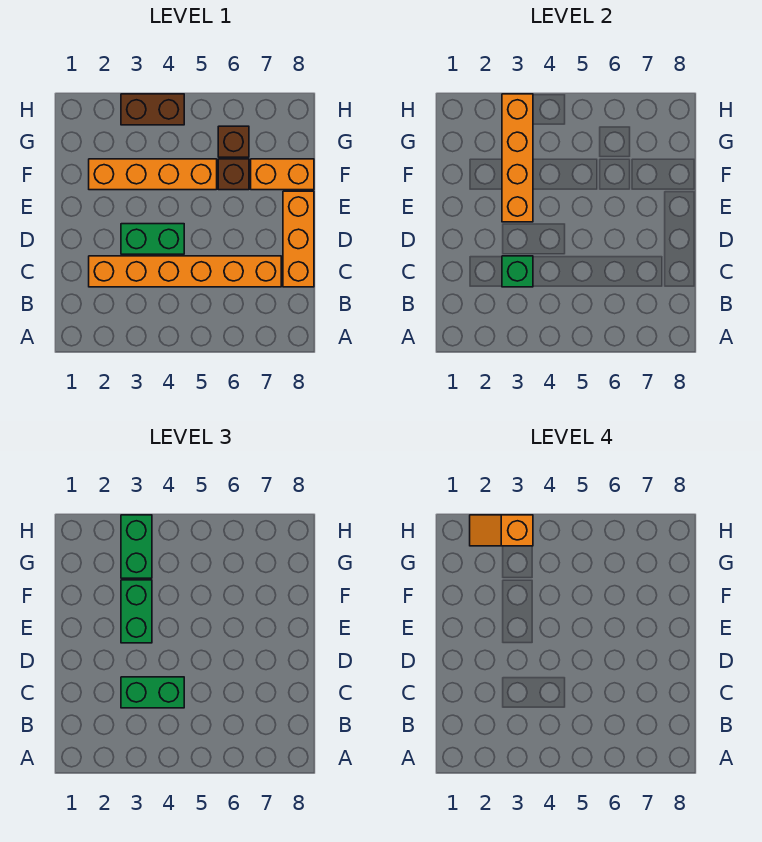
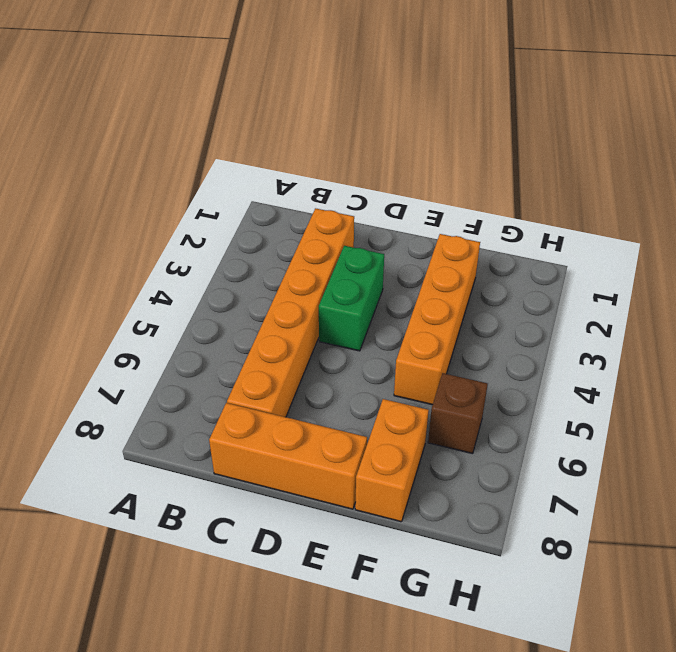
none -> brown 1x1 brick [218,159,249,190]
none -> brown 1x2 brick [121,94,184,125]
none -> green 1x1 brick [502,256,533,287]

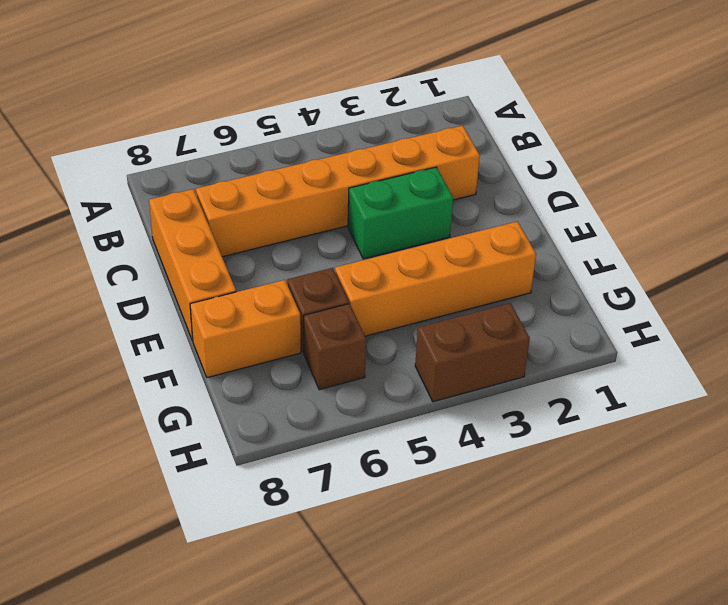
none -> green 1x1 brick [502,256,533,287]
none -> orange 1x4 brick [502,94,533,222]
none -> green 1x2 brick [121,677,184,708]

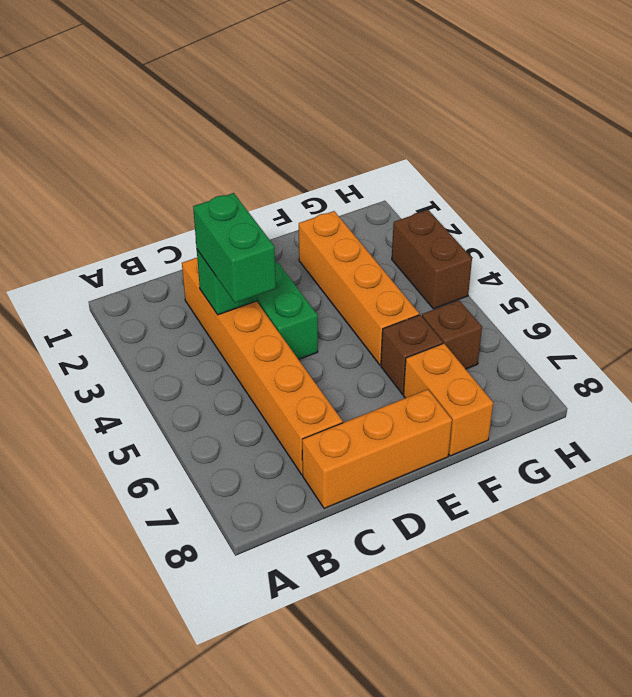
none -> orange 1x4 brick [502,94,533,222]
none -> green 1x2 brick [121,580,152,643]
none -> green 1x2 brick [121,515,152,578]

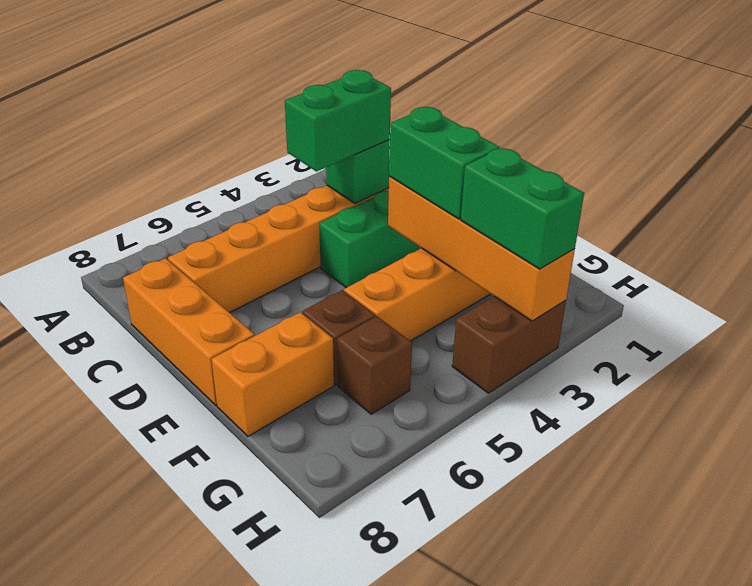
none -> orange 1x2 slope [470,515,533,546]

